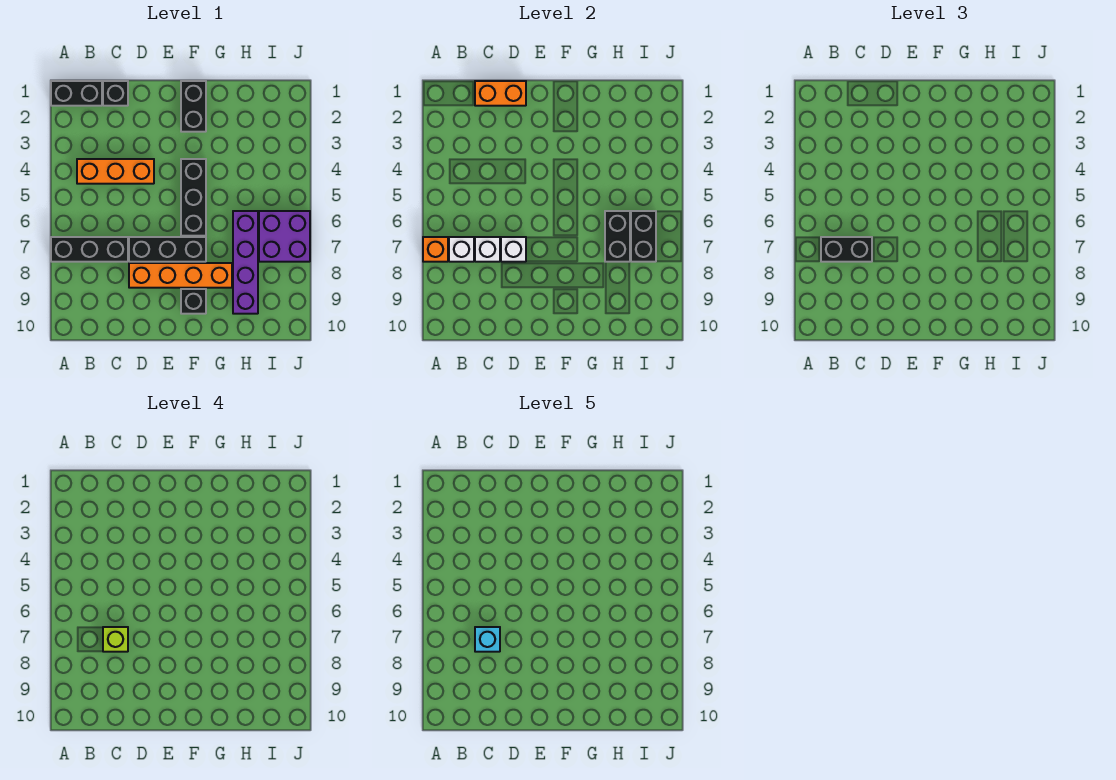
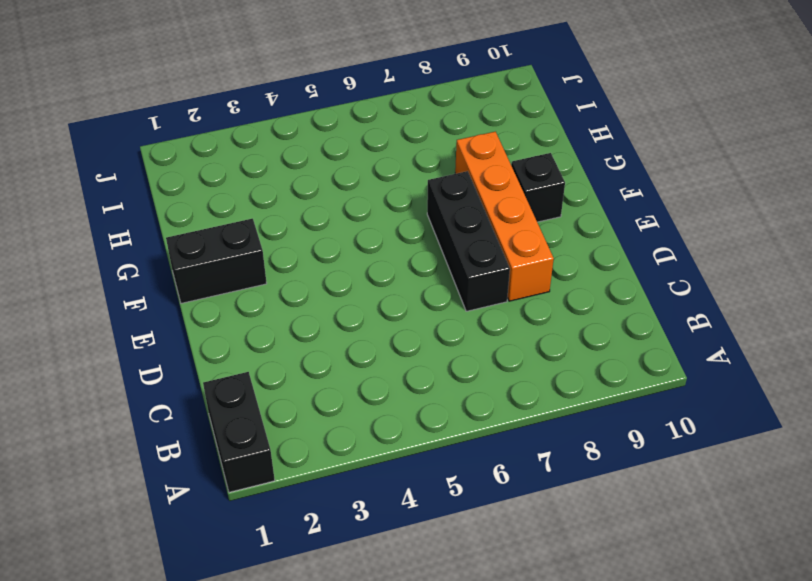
none -> black 1x3 brick [51,237,128,262]
none -> orange 1x3 brick [77,159,154,184]
none -> black 1x1 brick [103,81,128,106]

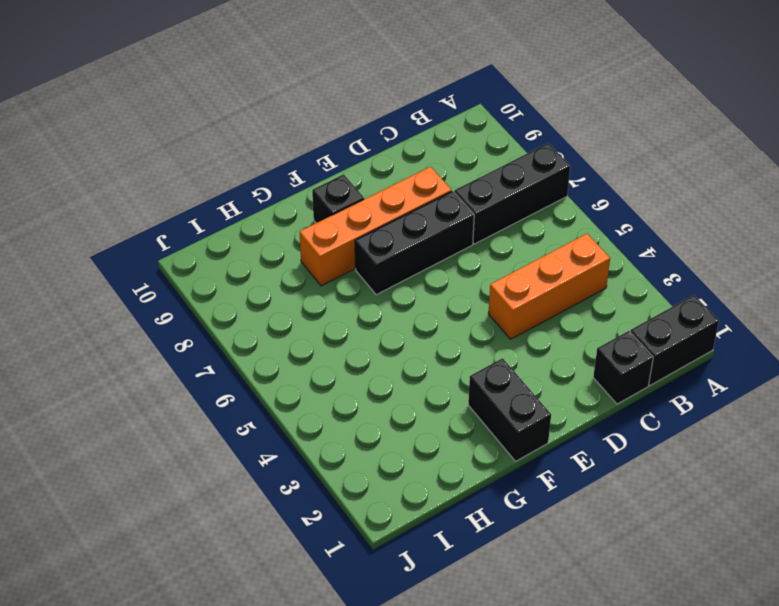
none -> black 1x3 brick [181,159,206,236]
none -> purple 1x4 brick [233,211,258,314]
none -> purple 2x2 brick [259,211,310,262]

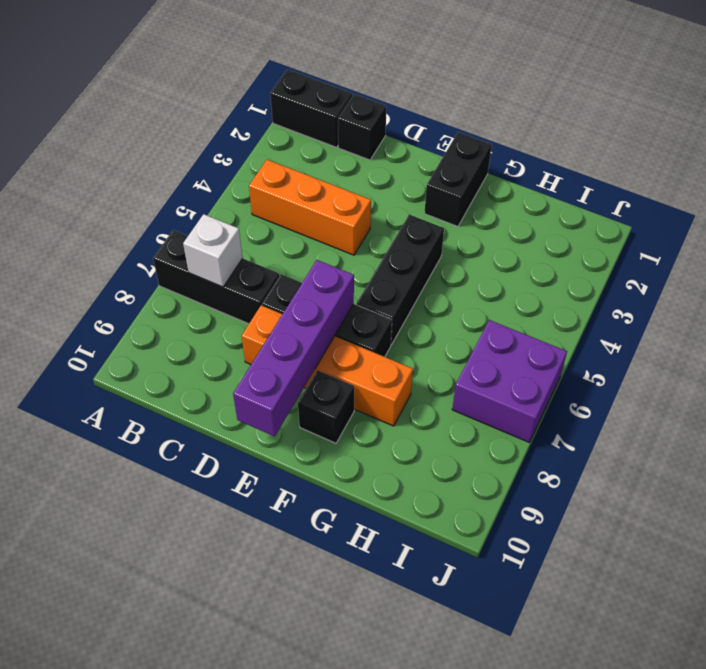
purple 1x4 brick [233,260,354,437] -> purple 1x4 brick moved to [233,211,258,314]
none -> orange 1x1 brick [423,237,448,262]
none -> orange 1x2 brick [475,81,526,106]
none -> white 1x1 brick [475,237,500,262]

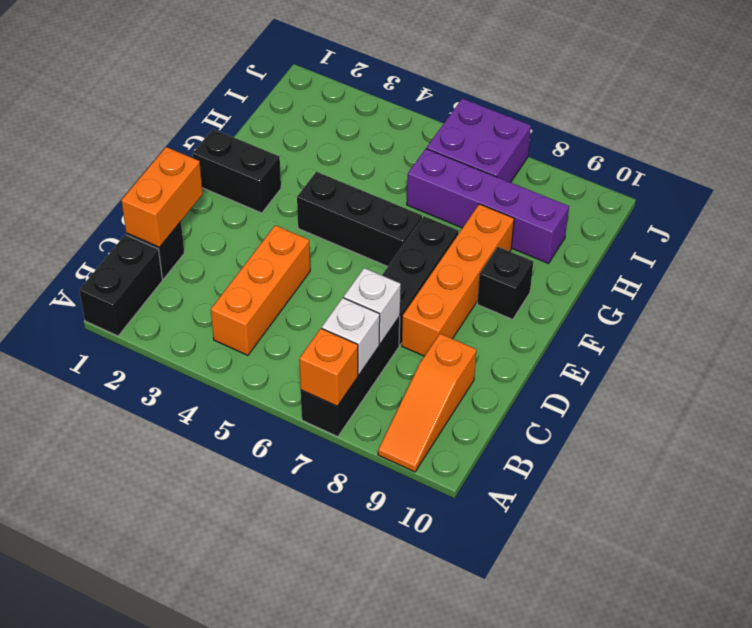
orange 1x3 slope [378,334,477,472] -> none
none -> white 1x1 brick [501,237,526,262]
none -> black 1x2 brick [605,211,630,262]
none -> black 1x2 brick [631,211,656,262]

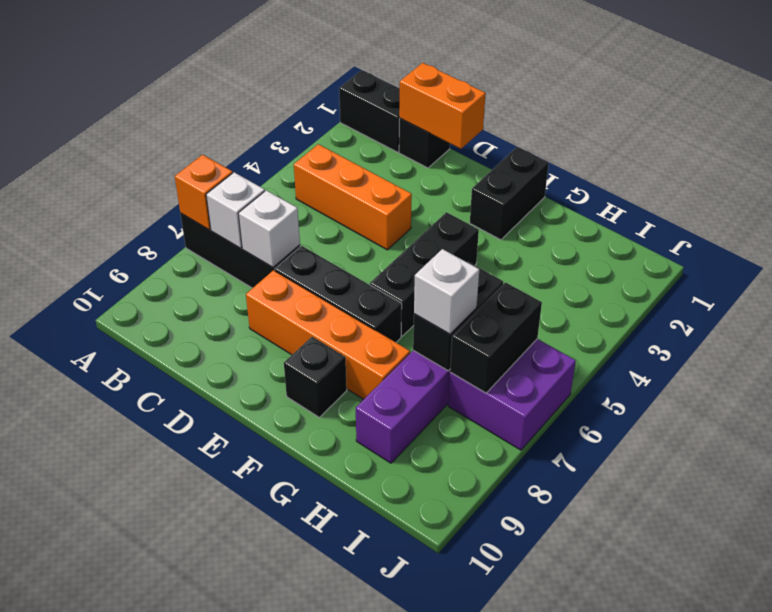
white 1x1 brick [414,249,479,334] -> white 1x1 brick moved to [501,237,526,262]
none -> black 1x2 brick [821,237,872,262]
none -> lime 1x1 brick [103,627,128,652]
none -> cyan 1x1 brick [475,627,500,652]

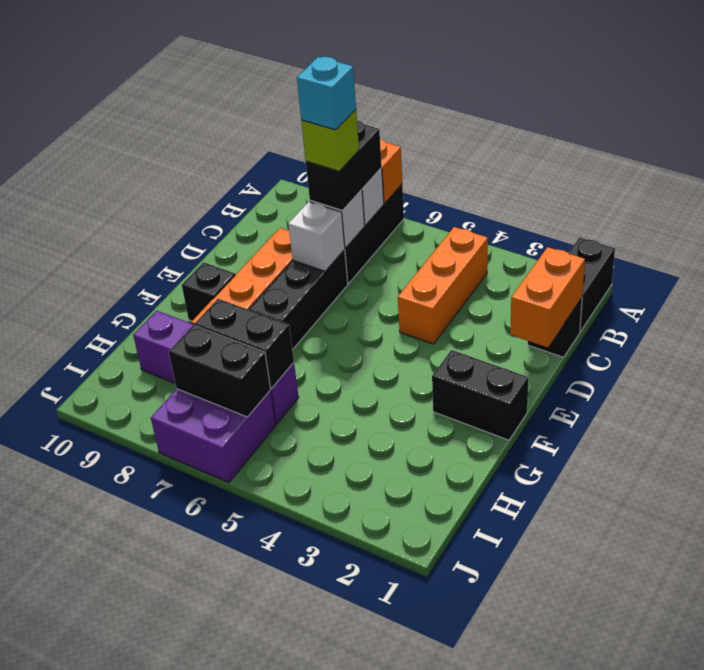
none -> black 1x3 brick [181,159,206,236]

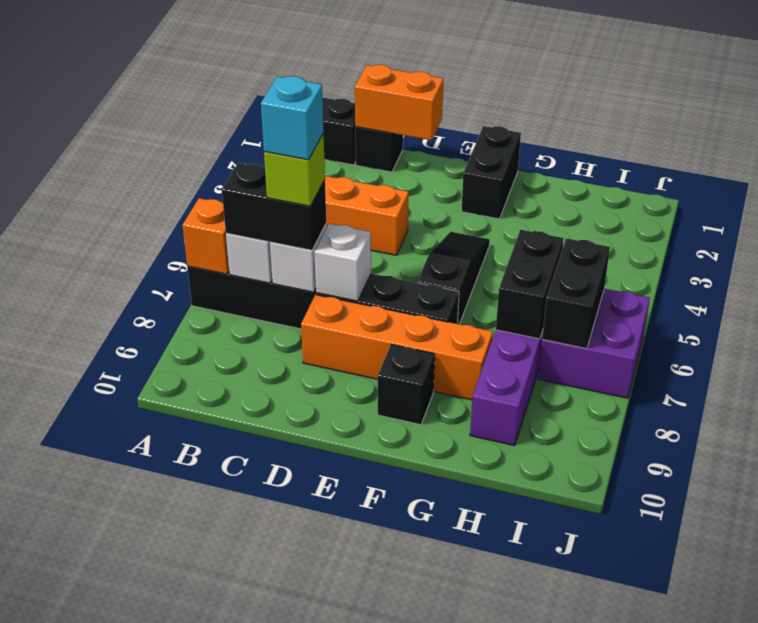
black 1x3 slope [417,232,490,324] -> black 1x3 brick [181,159,206,236]

